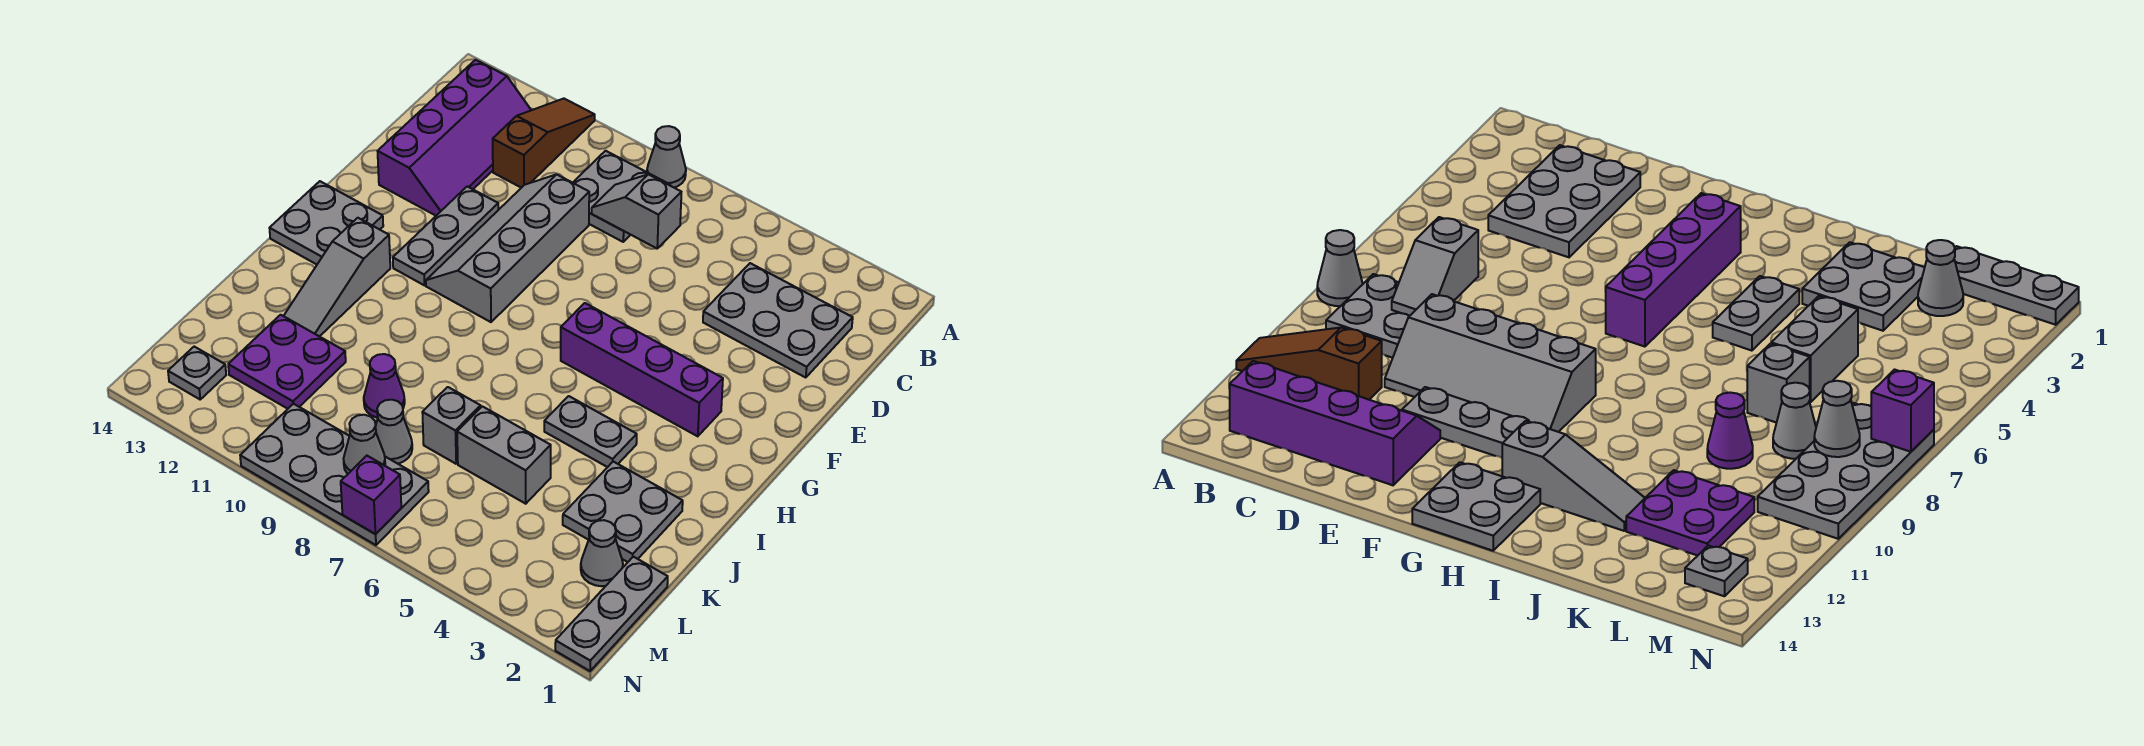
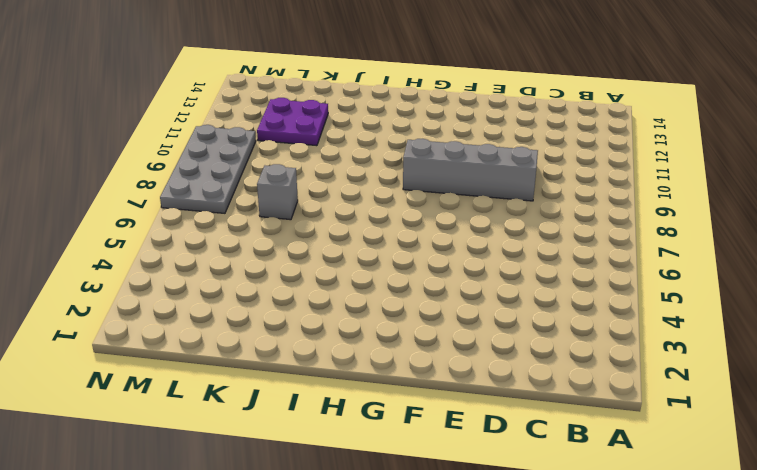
none -> grey 1x1 cone [647,126,686,188]
none -> brown 1x3 slope [493,99,595,188]
none -> grey 2x2 plate [573,151,670,242]

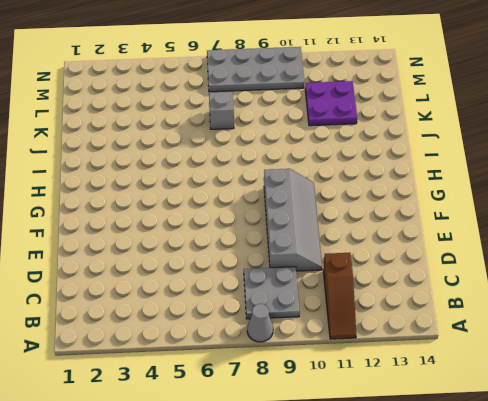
none -> purple 2x4 slope [378,60,531,216]
none -> grey 2x3 plate [703,263,853,378]
none -> grey 1x3 plate [393,187,498,285]

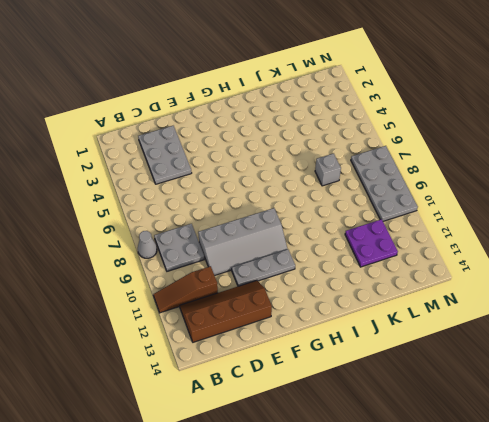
brown 2x4 slope [180,280,272,342] -> purple 2x4 slope [378,60,531,216]
none -> purple 1x4 brick [561,303,723,436]
none -> grey 2x2 plate [270,181,383,264]
none -> grey 1x3 slope [284,218,390,337]

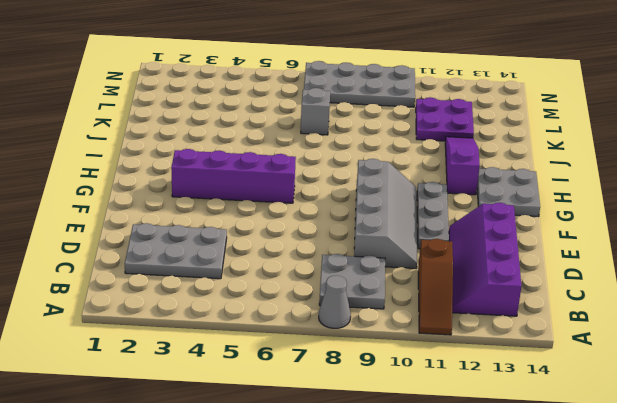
purple 1x3 slope [445,137,480,195] -> grey 1x3 slope [284,218,390,337]
none -> grey 1x2 plate [544,396,637,467]
none -> grey 2x2 plate [563,462,683,562]
none -> grey 1x2 brick [457,406,551,504]

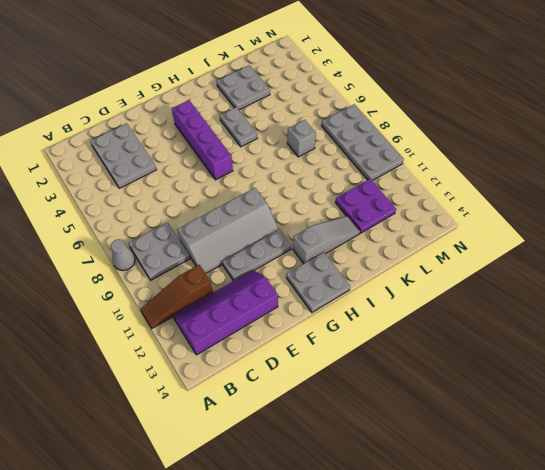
none -> grey 1x2 brick [457,406,551,504]
none -> purple 1x1 cone [364,354,405,418]
none -> grey 1x3 plate [555,557,668,671]

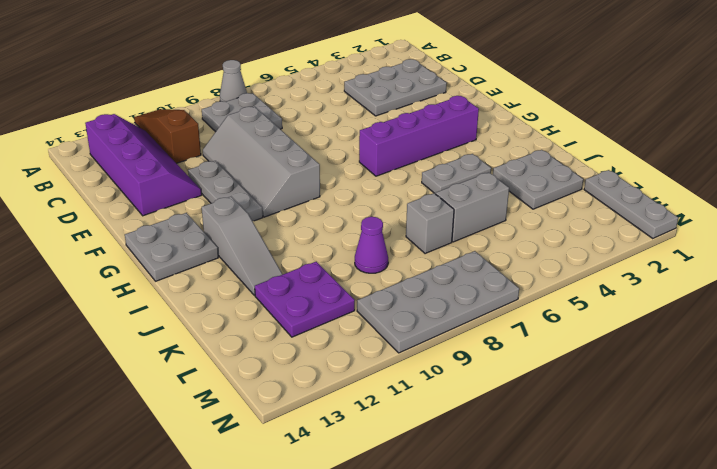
none -> grey 1x1 cone [581,520,623,586]
none -> grey 1x1 cone [376,400,412,464]
none -> grey 1x1 plate [168,347,226,399]

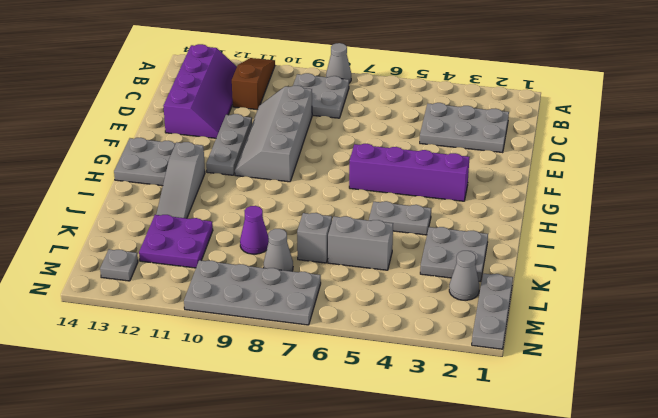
none -> grey 1x2 slope [592,174,681,249]
none -> grey 1x1 cone [344,415,385,474]
none -> purple 1x1 brick [341,456,401,534]

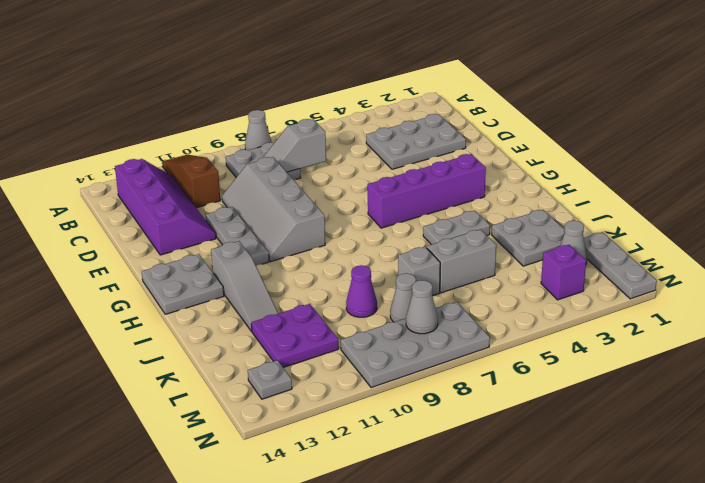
purple 1x1 brick [541,245,586,300] -> purple 1x1 brick moved to [341,456,401,534]

